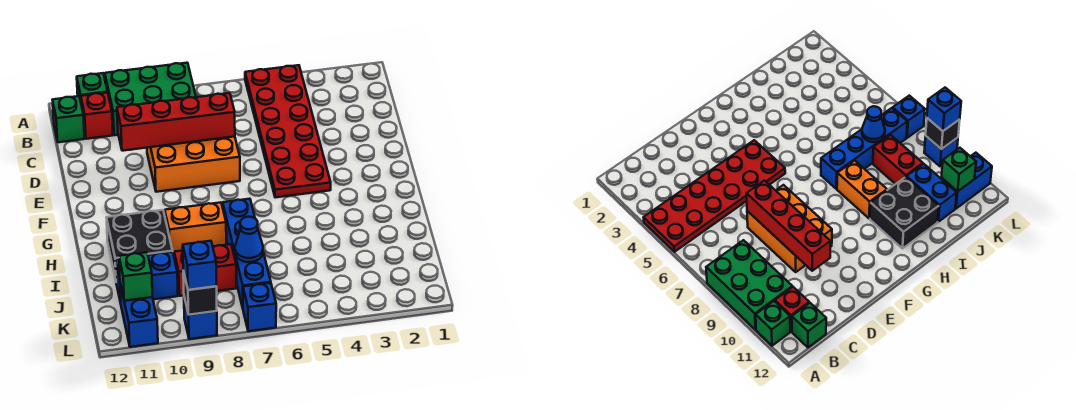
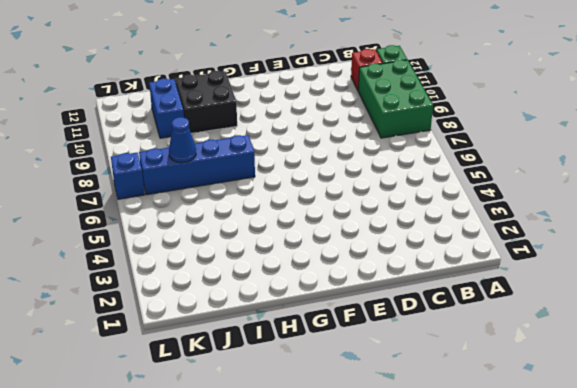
none -> red 2x6 plate [245,65,331,198]
none -> green 1x1 brick [53,96,84,142]
none -> orange 2x3 brick [147,137,240,192]

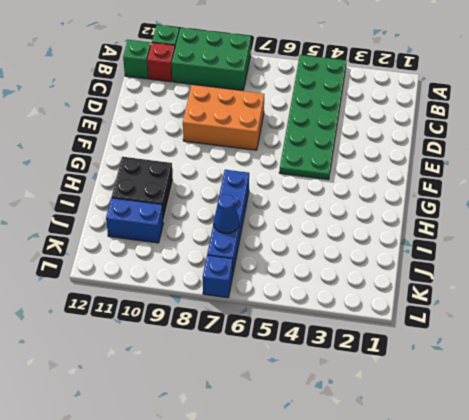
green 2x6 plate [279,55,346,180] -> red 2x6 plate [245,65,331,198]
none -> orange 1x2 brick [165,202,226,253]
none -> red 1x2 brick [174,244,236,296]
none -> blue 1x2 brick [120,283,158,347]

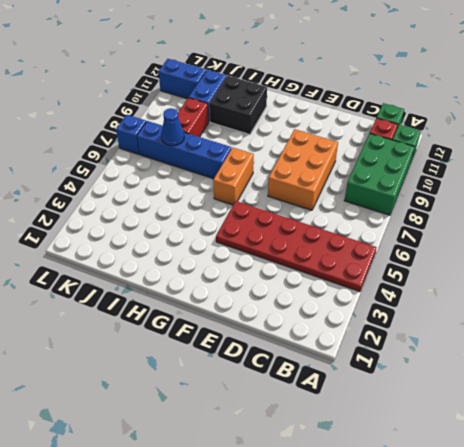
orange 1x2 brick [213,148,254,205] -> orange 1x2 brick moved to [165,202,226,253]
none -> blue 1x1 brick [184,297,217,339]
none -> red 1x4 brick [117,93,235,151]
none -> green 1x1 brick [119,252,153,301]

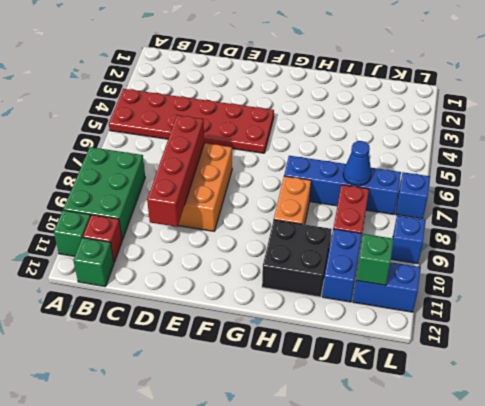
none -> black 1x1 brick [183,271,217,315]
none -> blue 1x1 brick [183,241,216,290]

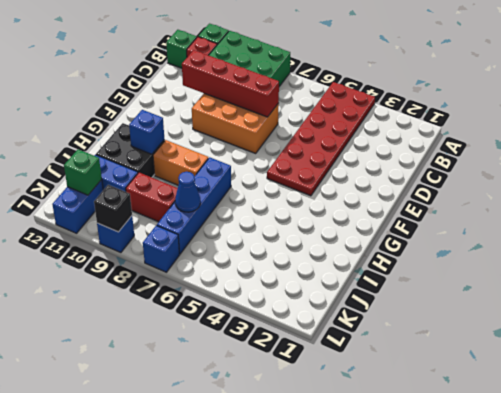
blue 1x1 brick [129,110,164,154] -> blue 1x1 brick moved to [183,241,216,290]

